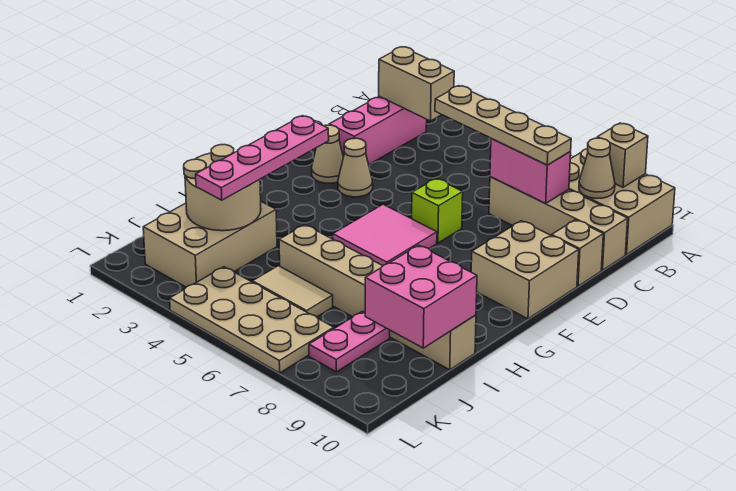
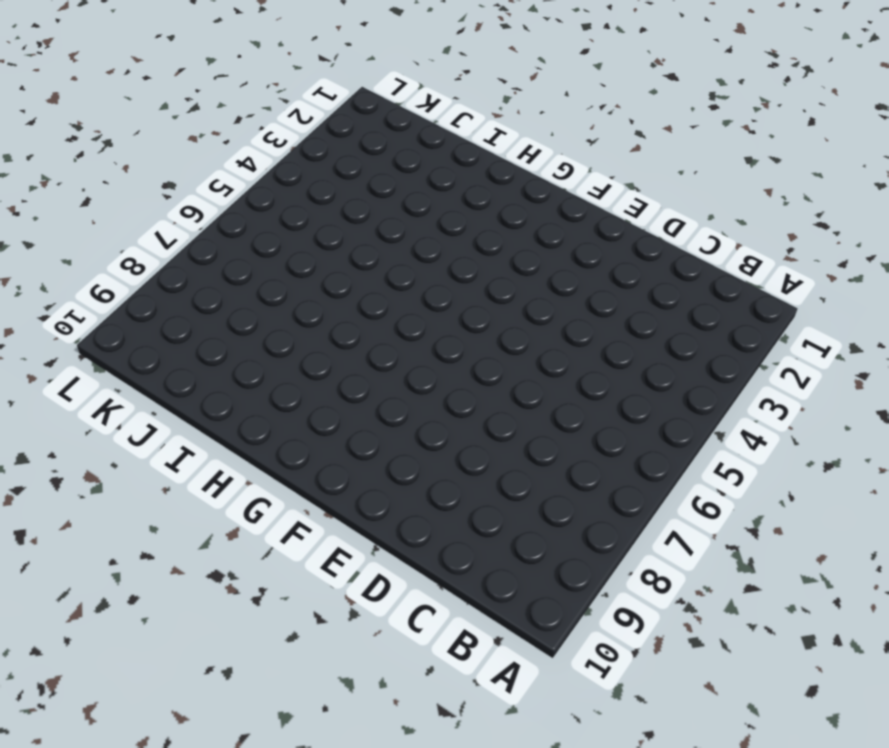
none -> tan 2x3 brick [569,149,675,255]
none -> pink 1x3 brick [329,96,427,164]
none -> tan 1x4 brick [489,177,628,270]

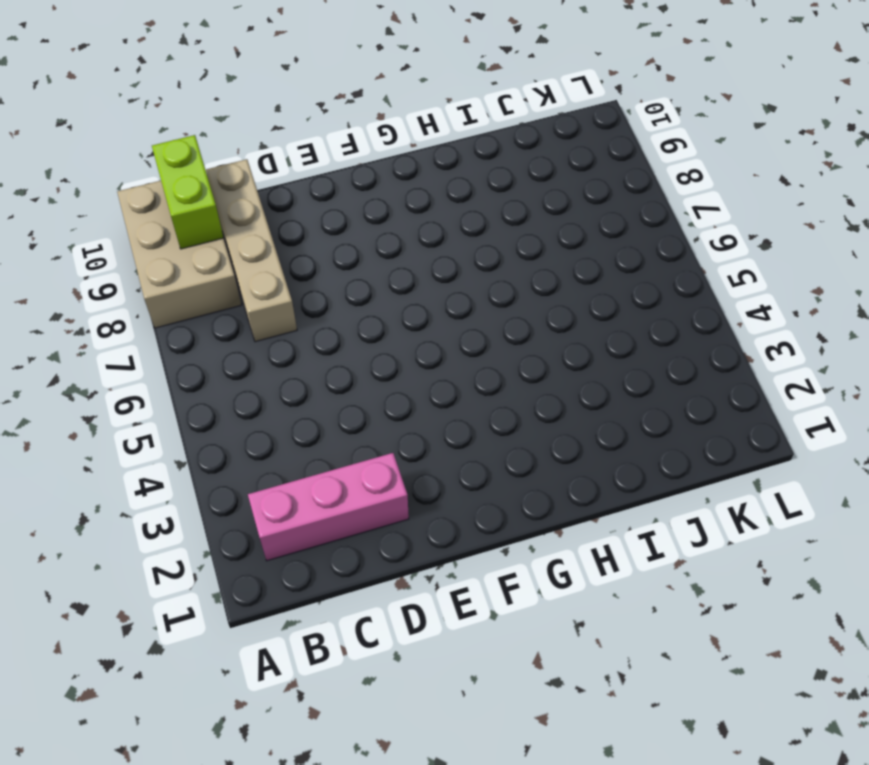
lime 1x2 brick [152,135,224,249] -> tan 1x1 cone [579,138,615,199]
none -> tan 1x1 brick [552,220,603,286]
none -> tan 1x1 cone [312,125,343,183]
none -> tan 1x1 cone [338,138,373,197]

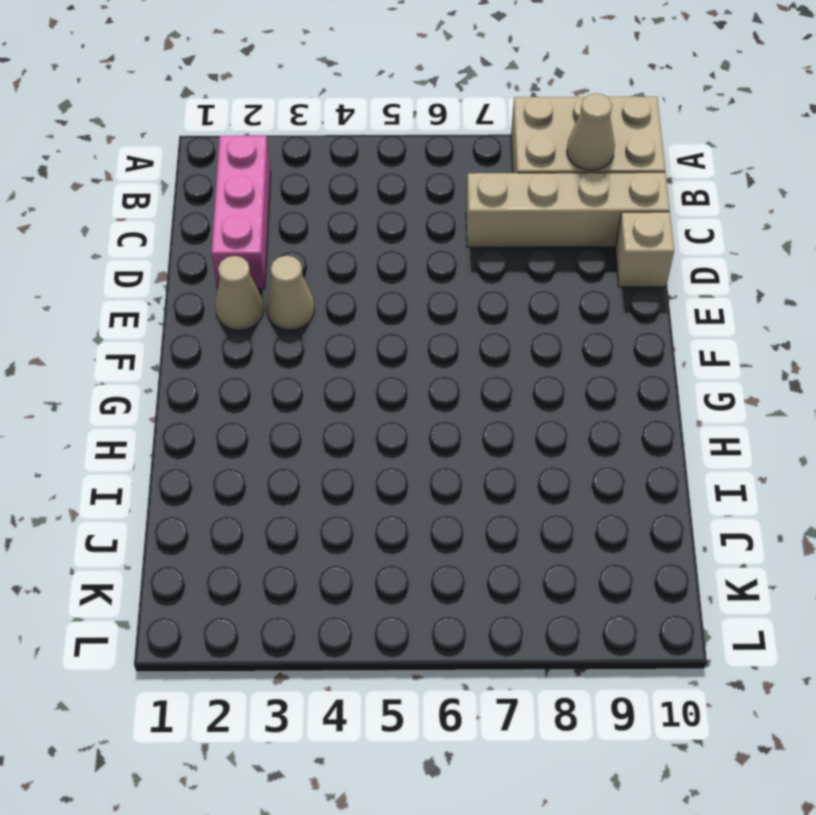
none -> lime 1x1 brick [412,179,463,243]
none -> tan 2x2 brick [471,221,579,319]
none -> pink 2x2 tile [333,204,437,266]

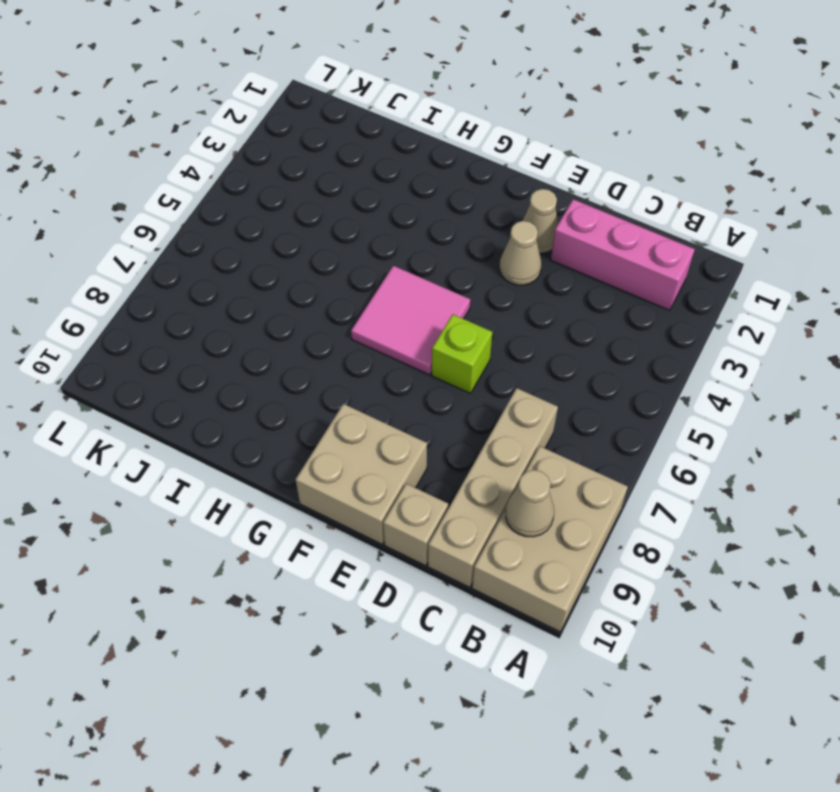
none -> tan 2x3 brick [143,202,277,287]
none -> tan 1x6 brick [279,225,476,370]
none -> tan 1x2 tile [253,266,333,317]

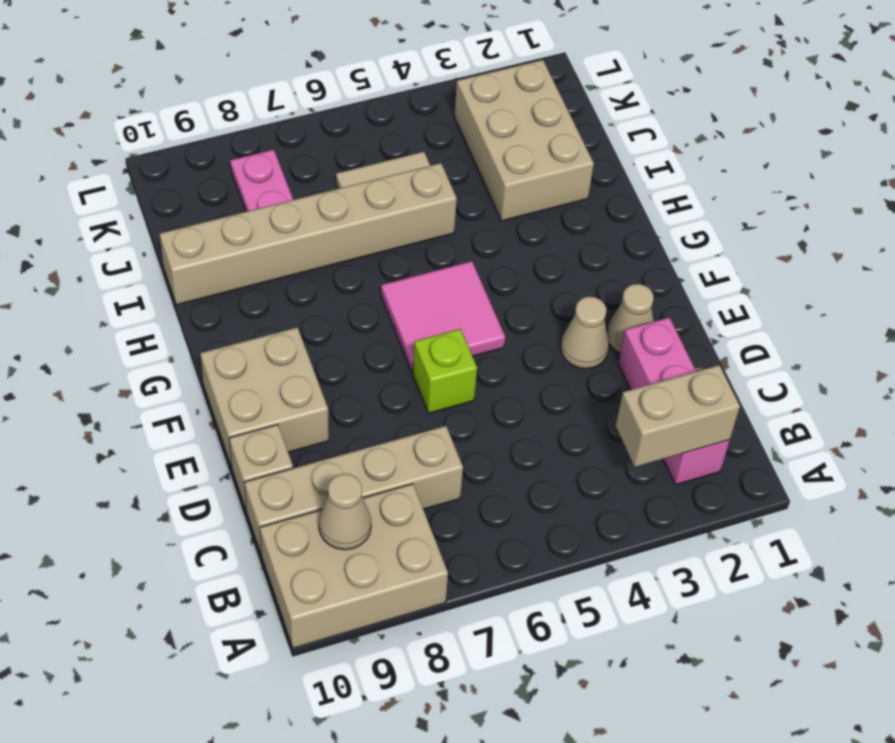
none -> tan 2x4 plate [170,267,334,373]
none -> tan 1x1 brick [597,123,648,187]
none -> pink 1x2 brick [490,139,571,203]

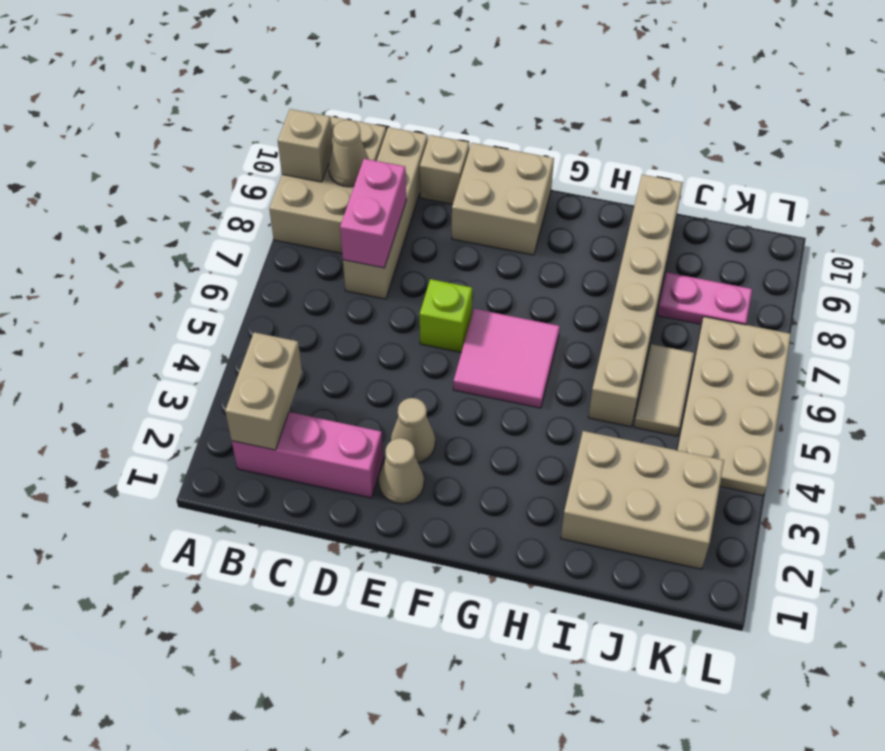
none -> tan 2x2 round brick [184,145,261,231]
none -> pink 2x2 brick [365,245,477,348]
none -> tan 1x4 plate [435,86,571,165]

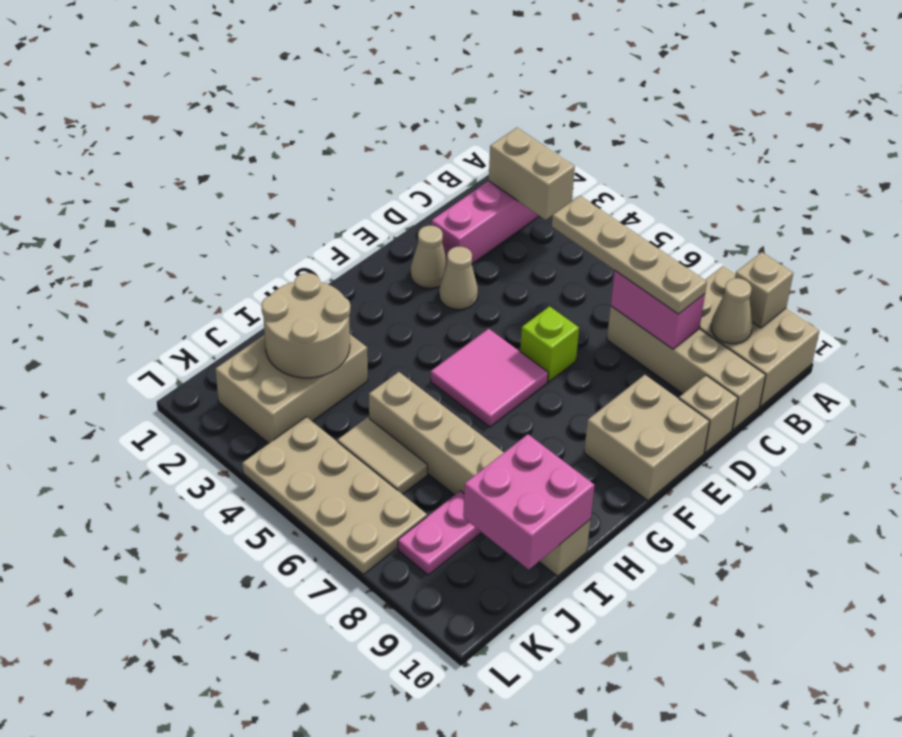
none -> pink 1x4 plate [196,116,329,200]

